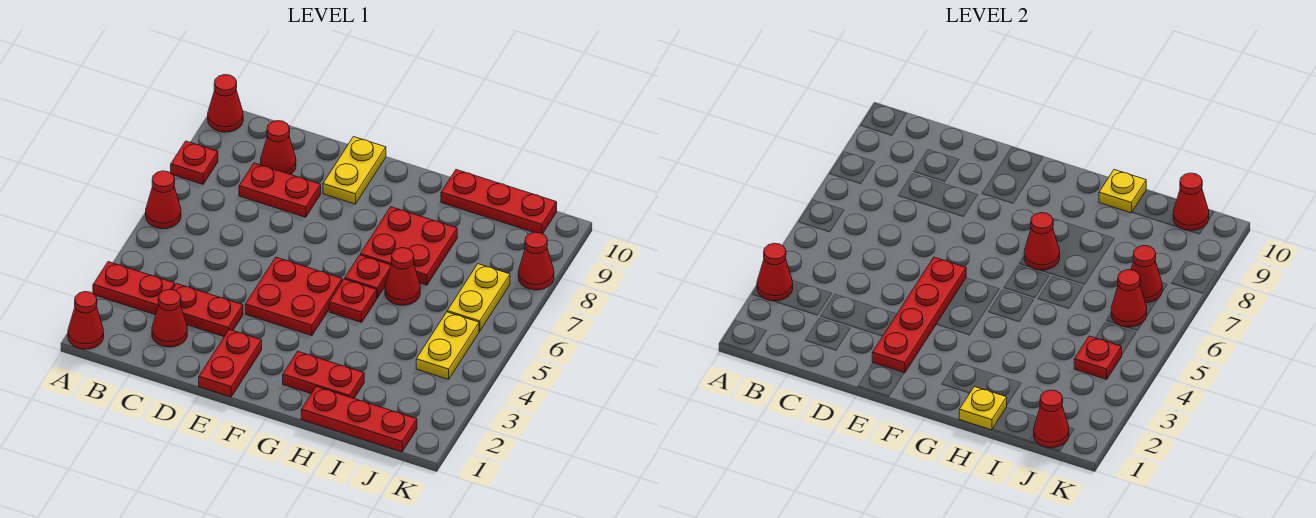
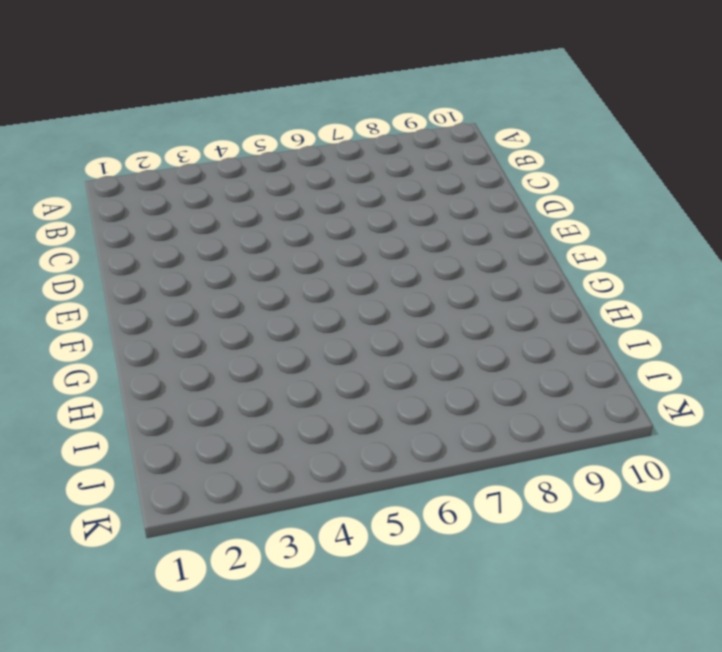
none -> red 1x1 cone [68,292,104,349]
none -> red 1x2 plate [93,262,175,315]
none -> red 1x1 cone [146,171,181,229]
none -> red 1x1 plate [171,141,218,184]

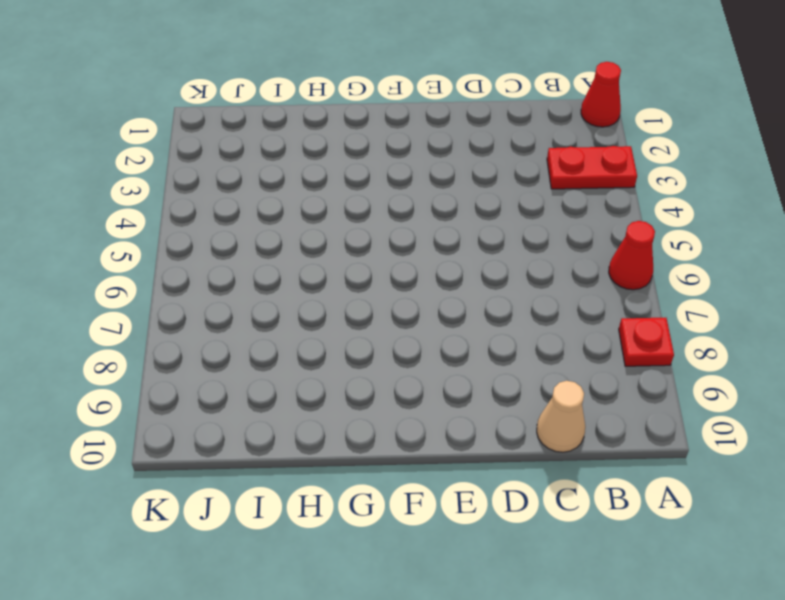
tan 1x1 cone [537,381,585,452] -> none
none -> red 1x1 cone [208,75,243,132]
none -> red 1x1 cone [152,289,187,347]
none -> red 1x2 plate [172,284,243,337]
none -> red 1x2 plate [239,163,321,217]

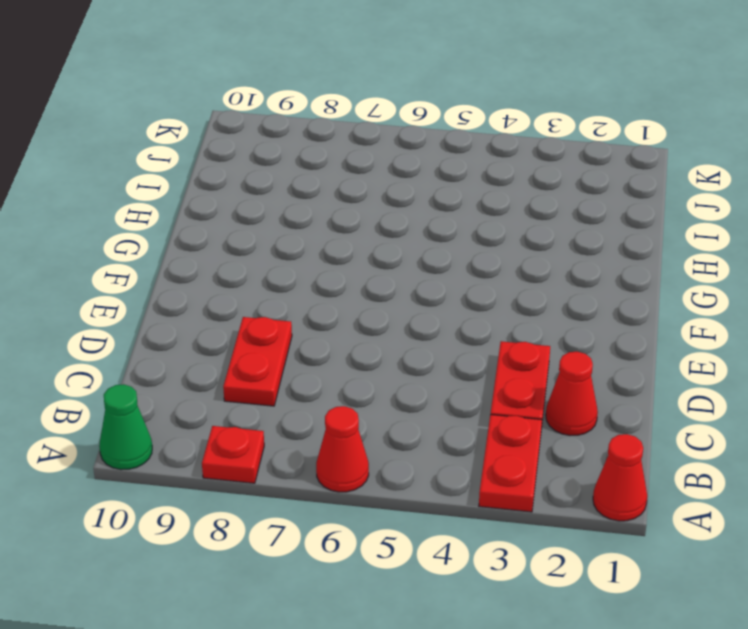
green 1x1 cone [99,384,152,470] -> red 1x1 cone [208,75,243,132]
none -> red 1x1 cone [261,121,296,175]
none -> red 1x2 plate [199,330,262,397]
none -> red 2x2 plate [245,257,342,336]
none -> yellow 1x2 plate [323,137,386,204]

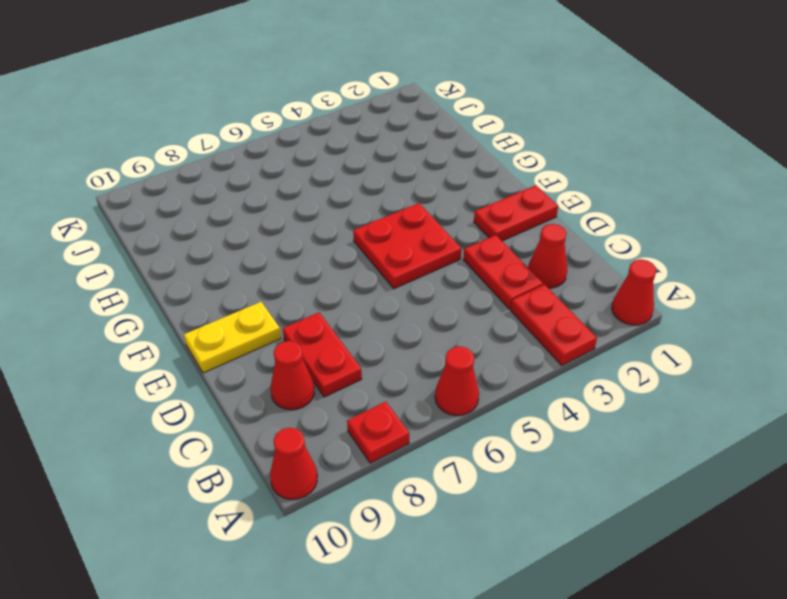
none -> red 1x2 plate [283,351,364,398]
none -> red 1x1 plate [329,279,377,322]
none -> red 1x1 plate [345,255,391,298]
none -> red 2x2 plate [360,207,457,285]

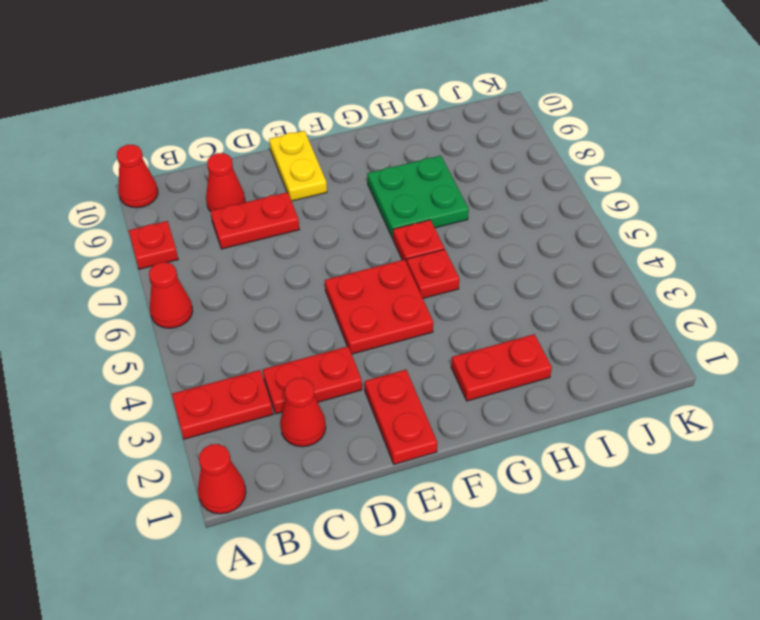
green 2x2 plate [367,156,469,238] -> red 2x2 plate [360,207,457,285]
none -> red 1x3 plate [301,386,417,452]
none -> red 1x1 cone [385,248,420,305]
none -> red 1x3 plate [441,170,557,234]
none -> yellow 1x2 plate [416,312,479,379]

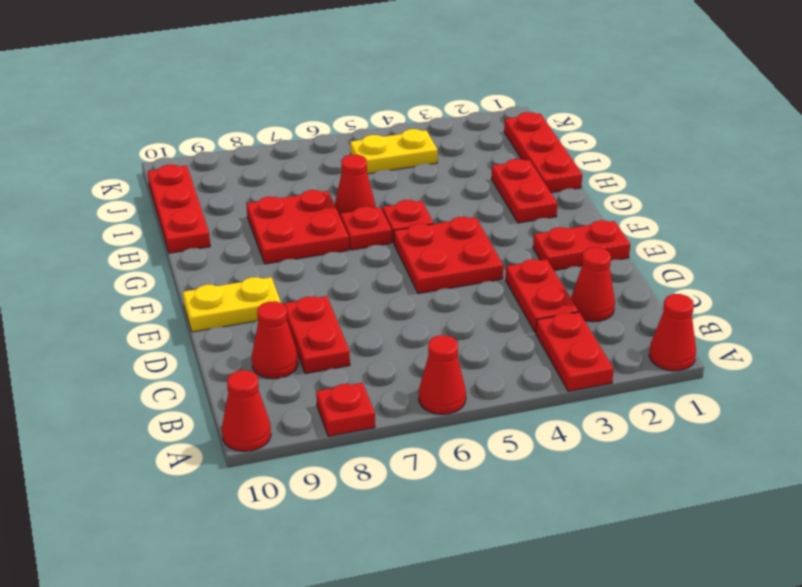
none -> yellow 1x2 plate [447,264,510,331]
none -> red 1x1 cone [518,232,554,290]
none -> red 1x1 cone [757,243,793,301]
none -> red 1x4 plate [872,257,966,373]

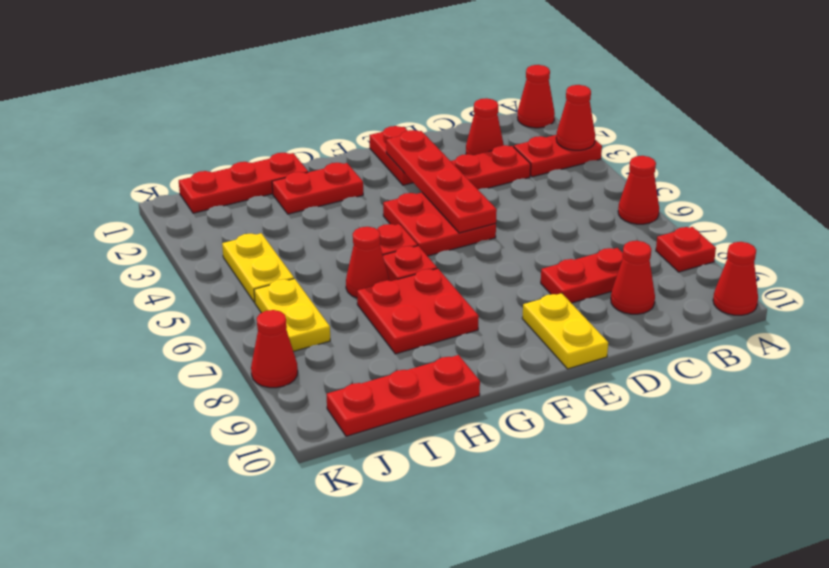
none -> red 1x1 cone [1024,213,1060,270]
none -> yellow 1x1 plate [959,386,1007,430]
none -> yellow 1x1 plate [1099,170,1146,213]
none -> red 1x1 cone [1034,390,1069,448]

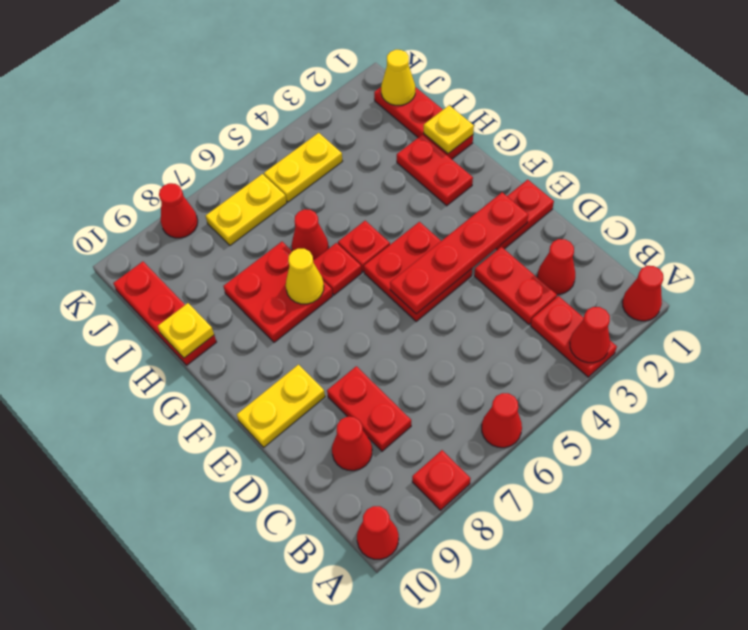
yellow 1x1 cone [286,249,324,304] -> red 1x1 cone [1024,213,1060,270]
yellow 1x1 cone [381,50,415,105] -> red 1x1 cone [1034,390,1069,448]
none -> red 1x1 plate [1074,336,1122,379]
none -> red 1x1 cone [1111,270,1147,327]
none -> red 1x1 cone [1131,246,1162,303]
none -> red 1x1 cone [1173,173,1209,231]

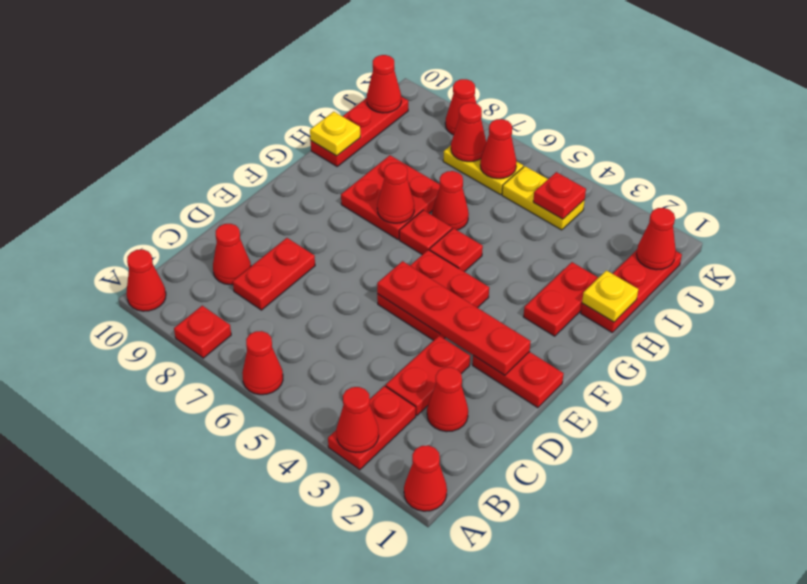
none -> yellow 1x2 plate [323,137,386,204]

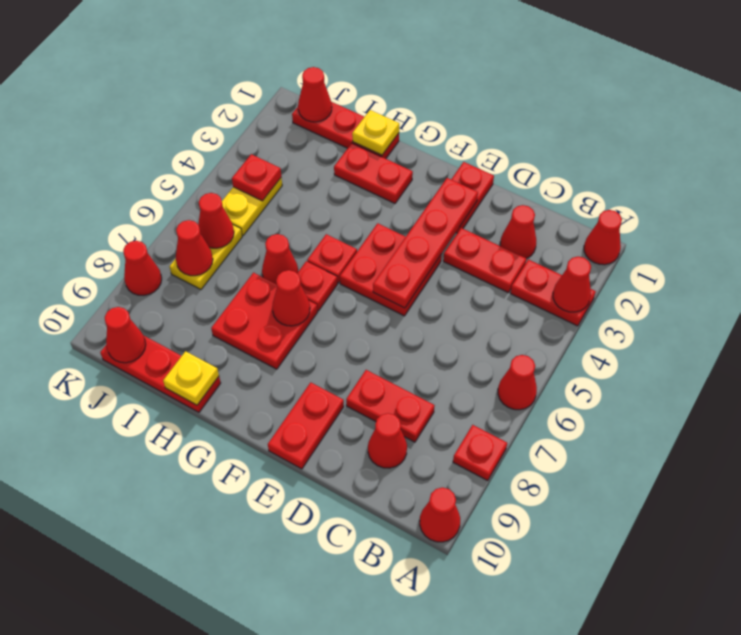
red 1x2 plate [268,382,344,469] -> yellow 1x2 plate [323,137,386,204]

